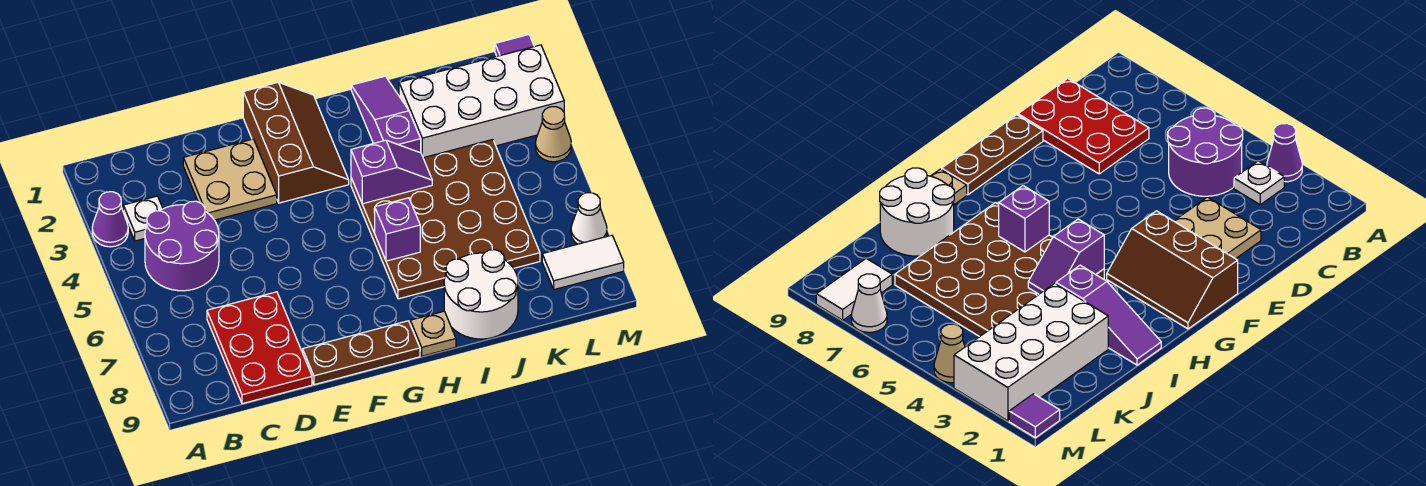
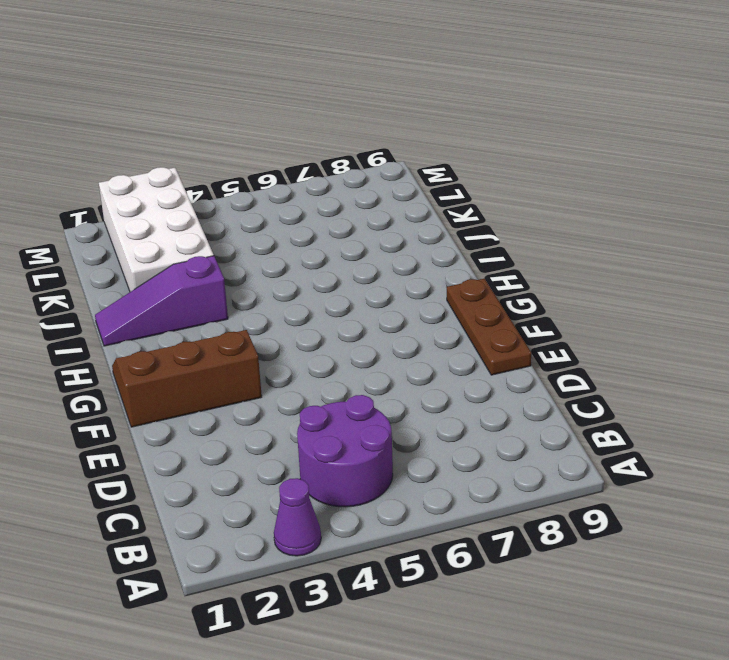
none -> white 1x1 plate [123,196,163,241]
none -> red 2x3 plate [207,292,312,404]
none -> tan 2x2 plate [183,139,277,220]

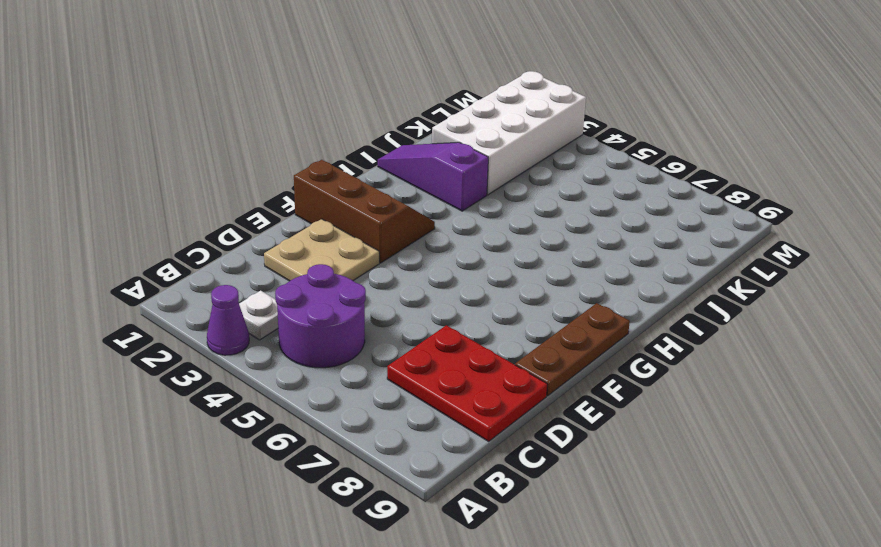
none -> brown 4x4 plate [351,140,540,299]
none -> tan 1x1 plate [410,311,456,356]
none -> white 2x2 round brick [444,250,518,339]

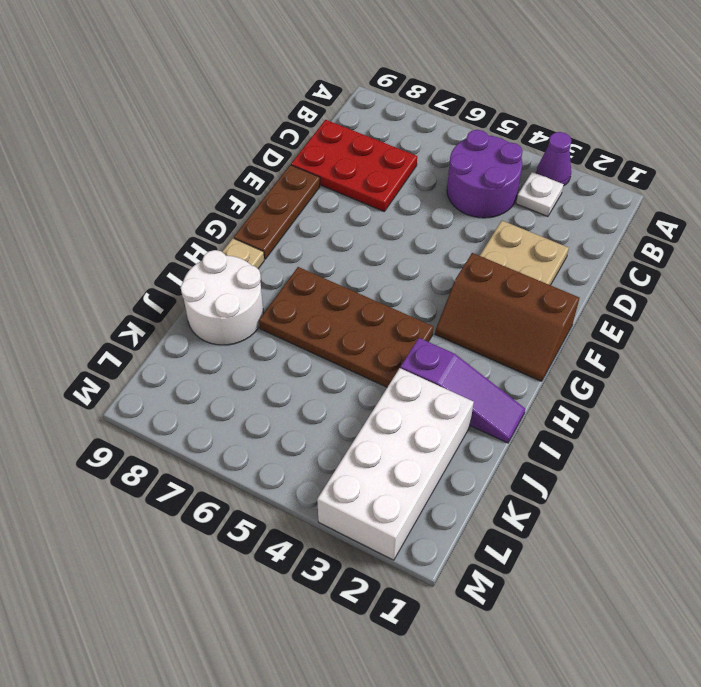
brown 2x4 plate [259,267,433,387] -> brown 4x4 plate [351,140,540,299]
none -> white 1x2 tile [542,235,624,290]
none -> purple 1x1 tile [495,35,534,56]
none -> tan 1x1 cone [535,107,571,162]

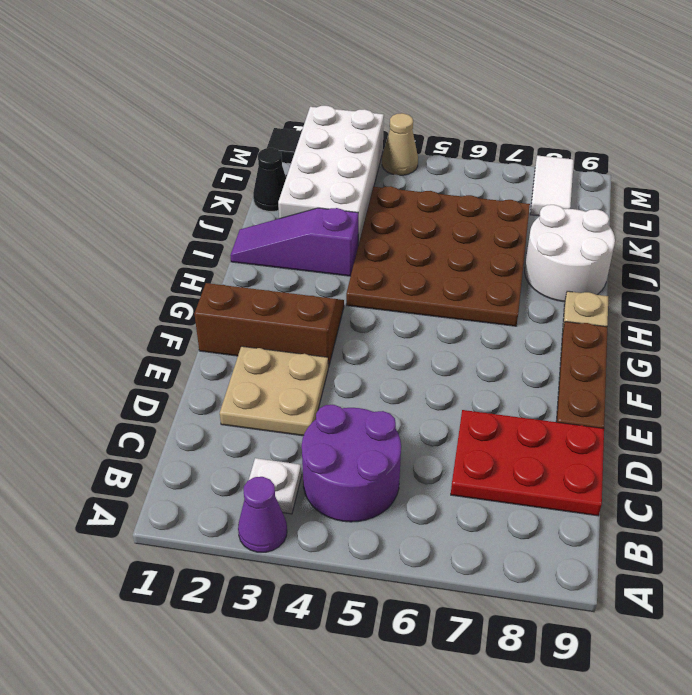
black 1x1 cone [253,148,286,211] -> none
black 1x1 tile [267,128,302,164] -> purple 1x1 tile [495,35,534,56]
none -> white 1x1 cone [571,193,607,244]
none -> purple 1x2 slope [351,140,432,204]
none -> purple 1x1 brick [375,198,420,261]

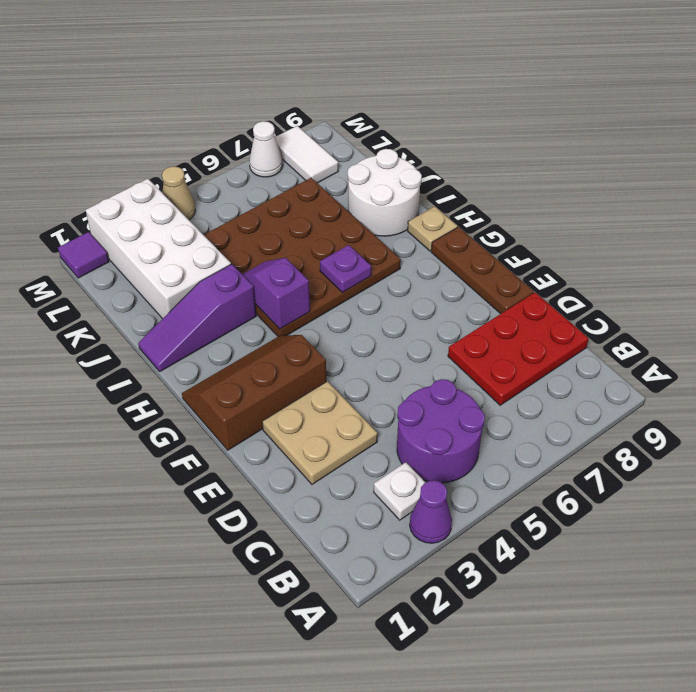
purple 1x1 plate [320,245,371,292] -> purple 1x1 brick [375,198,420,261]

